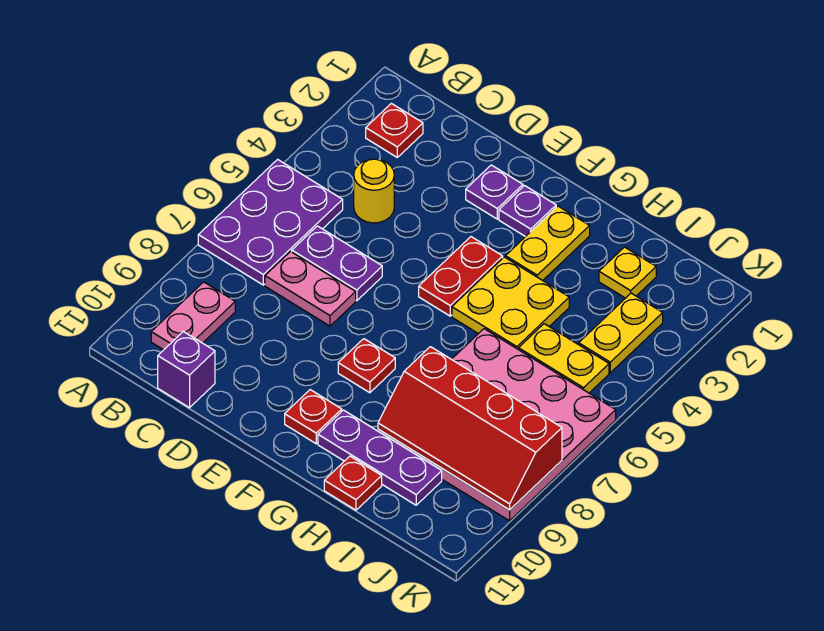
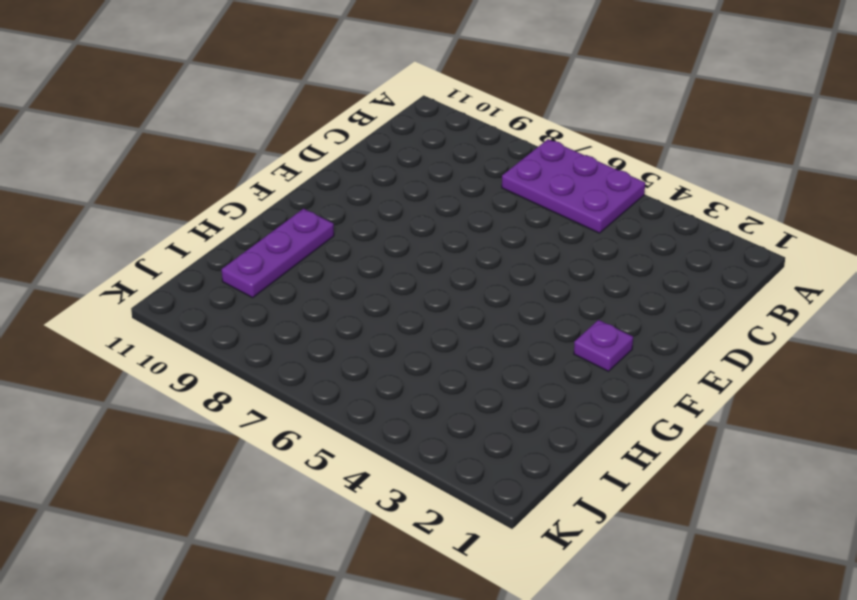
none -> red 1x1 plate [366,103,423,157]
none -> pink 1x2 plate [151,282,235,350]
none -> yellow 1x1 round brick [354,159,394,223]

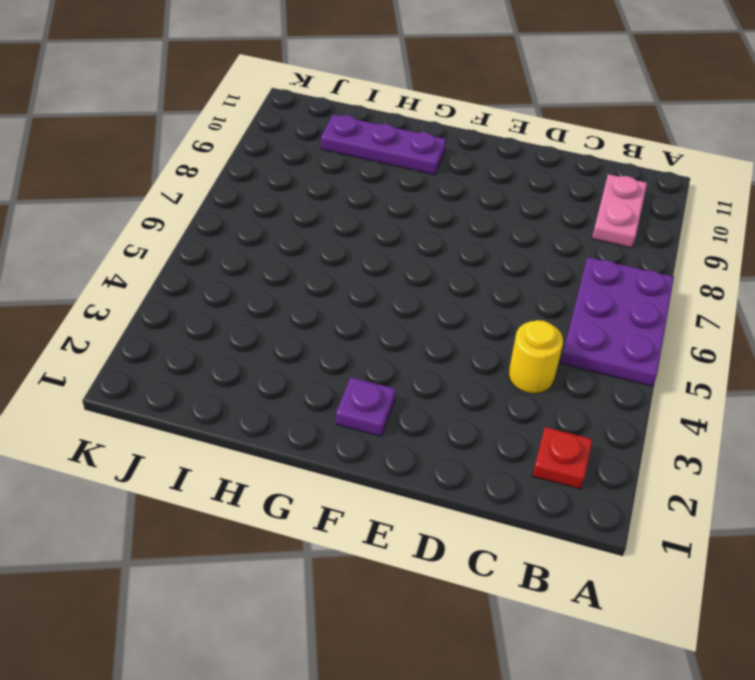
none -> purple 1x2 plate [292,226,382,301]
none -> pink 1x2 plate [265,252,356,326]
none -> purple 1x1 brick [158,332,215,408]

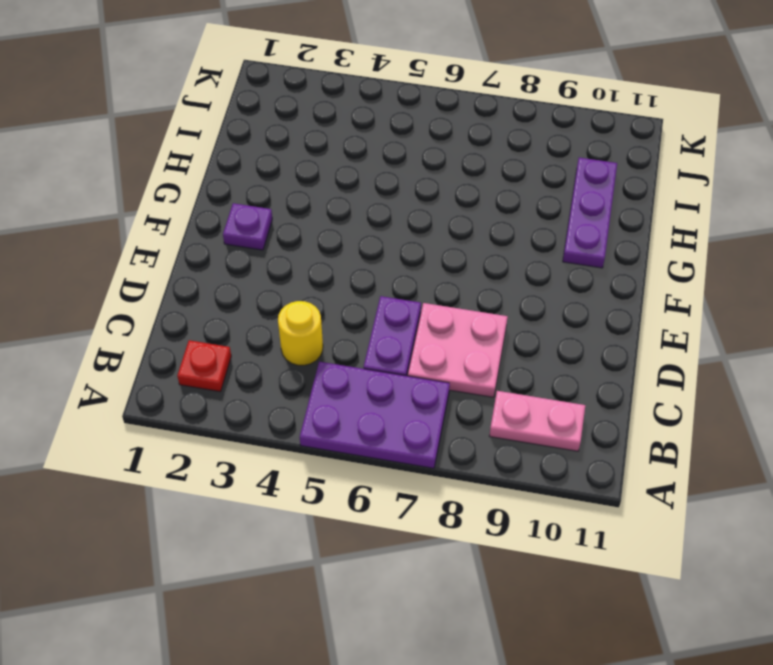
pink 2x2 plate [408,303,508,397] -> pink 1x2 plate [265,252,356,326]
none -> purple 1x1 brick [158,332,215,408]
none -> purple 1x1 plate [466,165,523,219]
none -> red 1x2 plate [419,237,503,316]

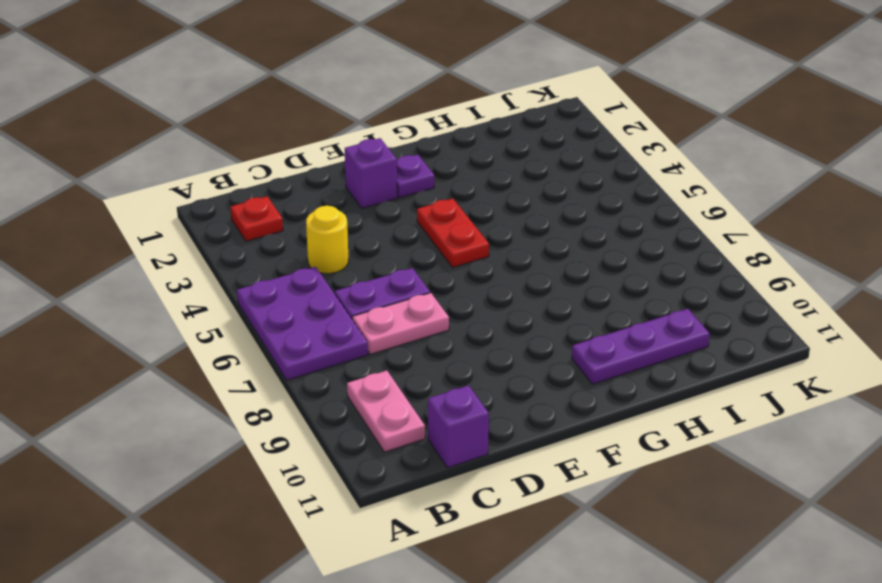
purple 1x1 brick [345,138,397,208] -> purple 1x1 plate [466,165,523,219]
none -> red 1x1 plate [338,339,395,393]
none -> red 1x1 plate [285,390,342,444]
none -> yellow 1x2 plate [506,206,590,280]

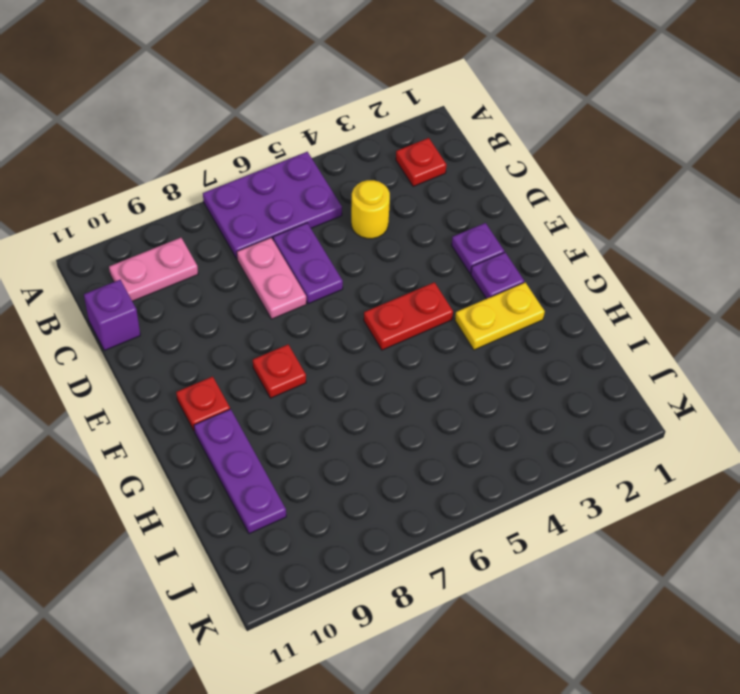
none -> yellow 2x2 plate [452,257,569,350]
none -> pink 4x4 plate [378,329,616,521]
none -> red 1x1 plate [324,456,382,510]

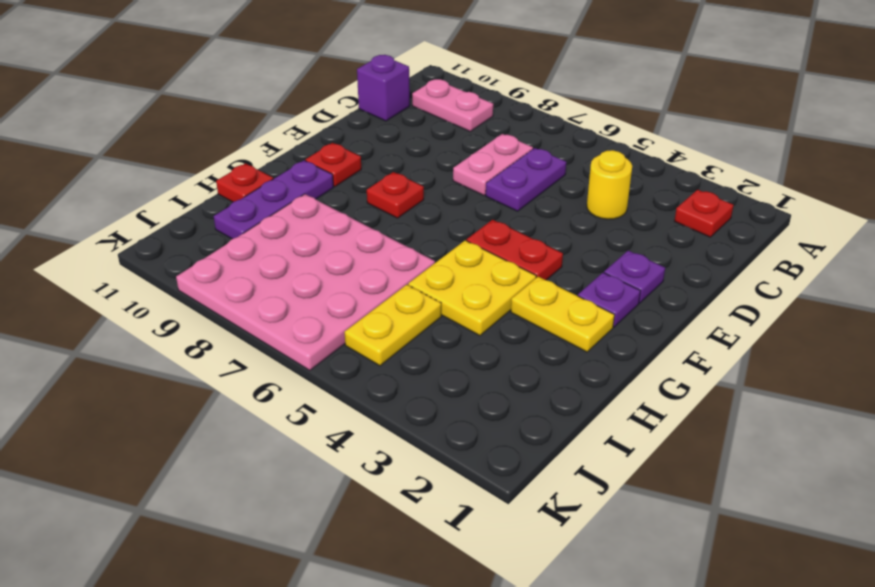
none -> purple 2x3 plate [198,159,343,285]
none -> yellow 1x1 plate [599,247,656,298]
none -> yellow 1x2 plate [579,293,663,373]

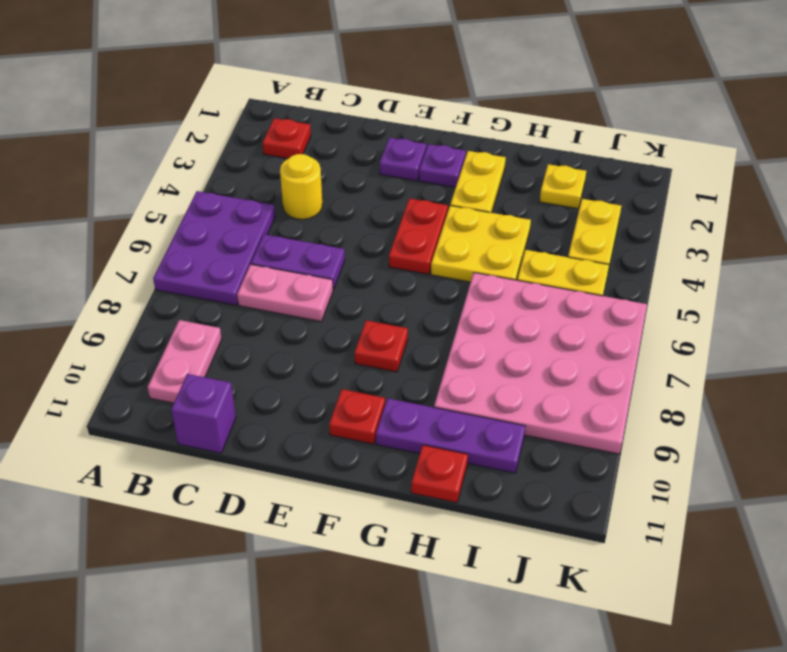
none -> red 2x4 slope [378,347,562,510]

